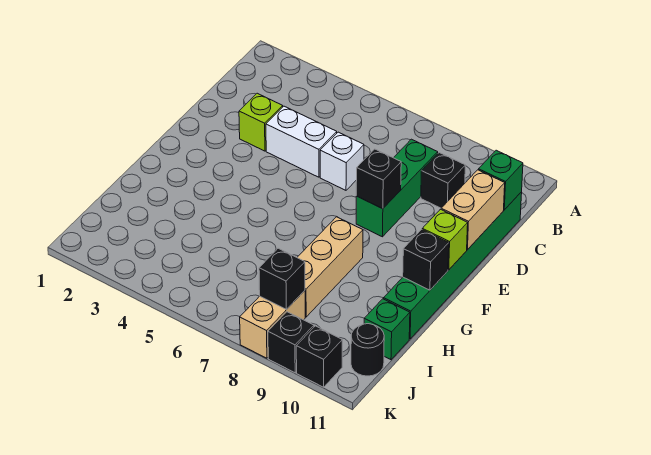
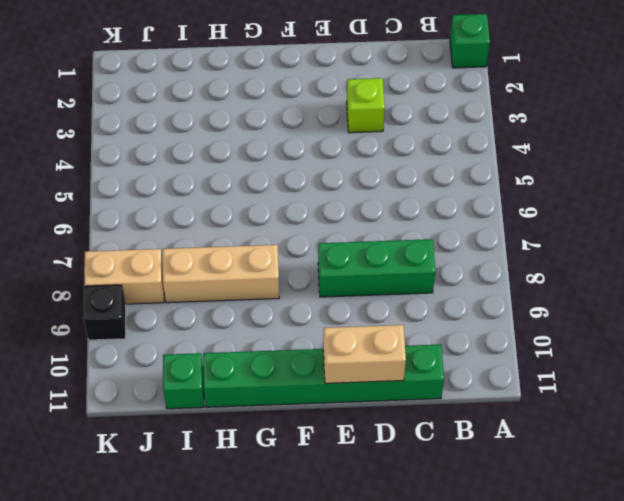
green 1x1 brick [450,14,490,68] -> green 1x1 brick moved to [479,150,523,210]
none -> black 1x1 brick [421,153,465,208]
none -> white 1x2 brick [266,106,337,177]
none -> white 1x1 brick [320,132,364,190]

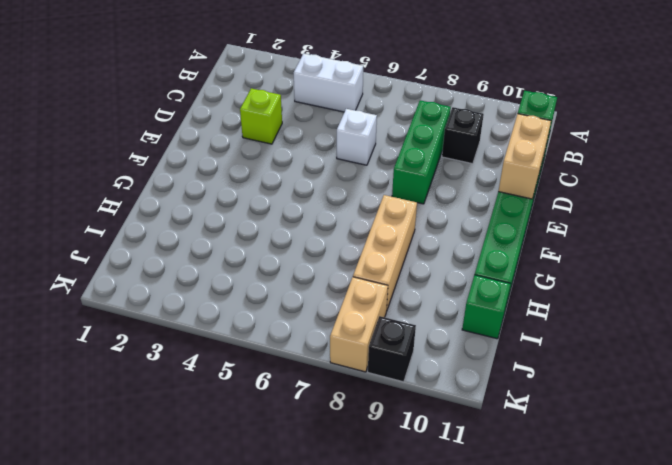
white 1x2 brick [294,53,363,112] -> white 1x2 brick moved to [266,106,337,177]
none -> black 1x1 round brick [351,324,384,376]
none -> black 1x1 brick [296,326,342,387]
none -> black 1x1 brick [356,149,401,209]

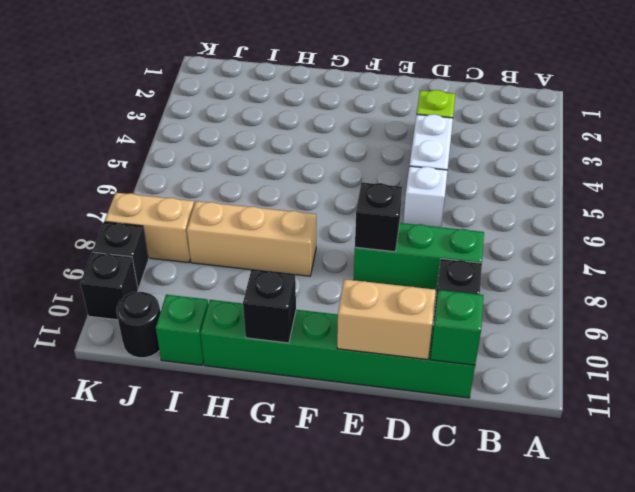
none -> lime 1x1 brick [422,209,468,270]
none -> black 1x1 brick [259,248,305,309]

